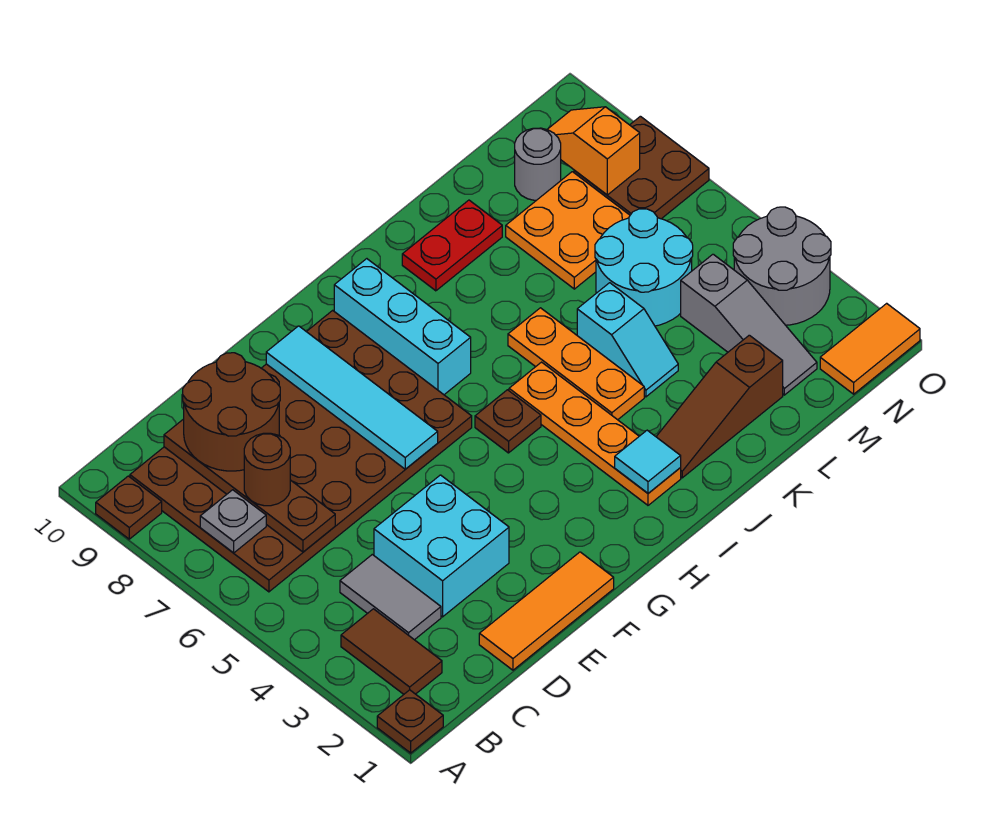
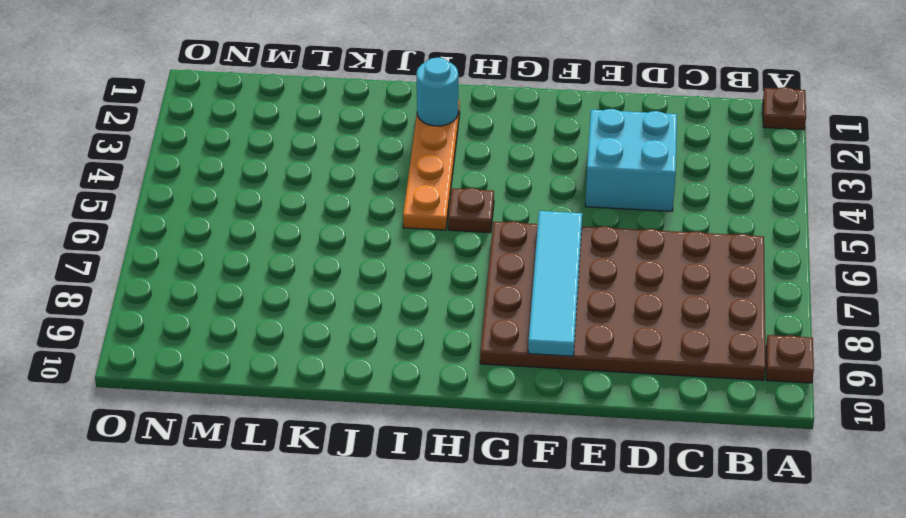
cyan 1x1 round brick [417,58,458,126] -> cyan 1x1 tile [615,430,681,493]
none -> brown 1x2 tile [341,609,442,694]
none -> grey 1x2 tile [340,555,441,640]
none -> orange 1x3 tile [479,552,614,670]

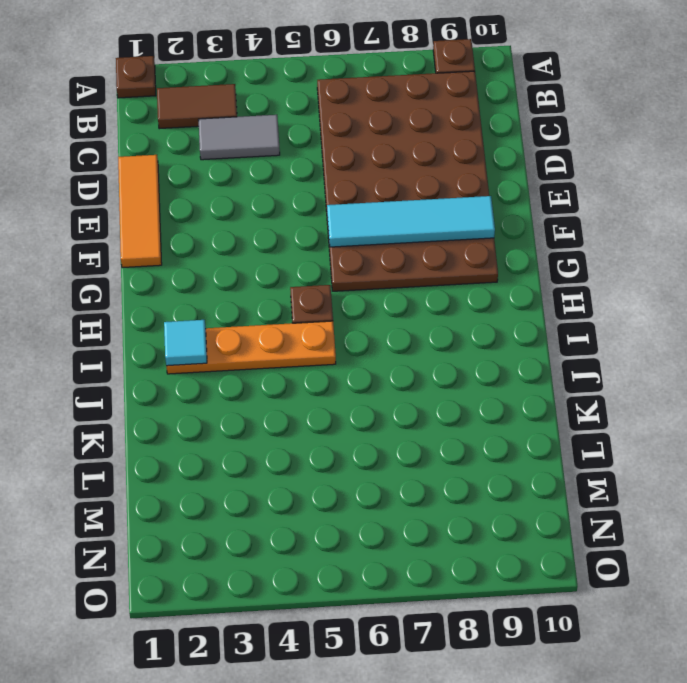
none -> cyan 2x2 brick [374,475,509,617]
none -> cyan 1x3 brick [334,259,471,395]
none -> brown 1x3 slope [656,335,783,478]

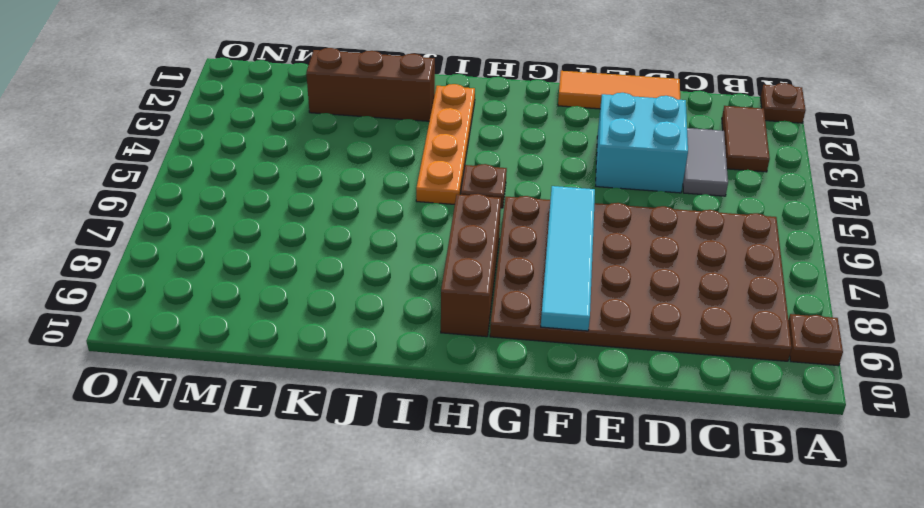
brown 1x3 brick [441,194,501,337] -> cyan 1x3 brick [334,259,471,395]
brown 1x3 brick [306,48,435,121] -> brown 1x3 slope [656,335,783,478]
none -> orange 1x3 plate [508,308,644,420]
none -> red 1x2 plate [402,200,502,291]
none -> cyan 1x2 slope [577,283,678,397]

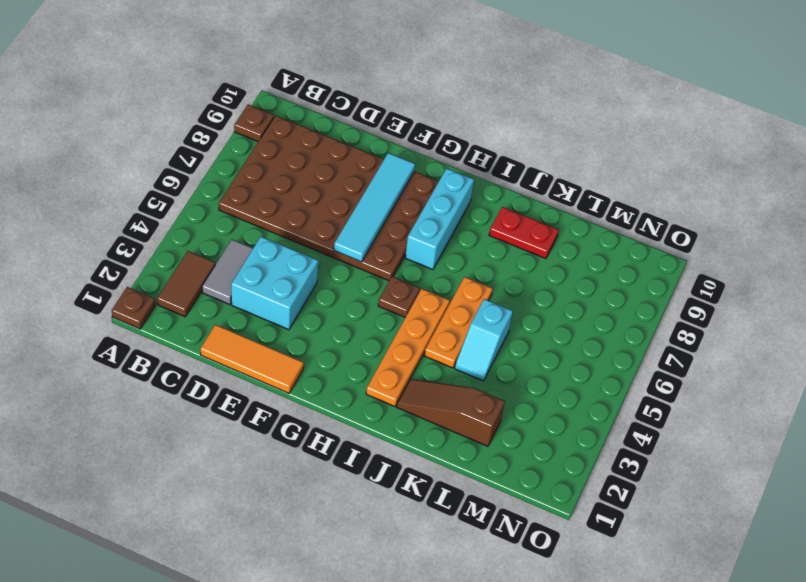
none -> cyan 2x2 round brick [595,209,693,326]
none -> orange 2x2 plate [506,172,630,289]
none -> grey 1x3 slope [681,254,817,395]

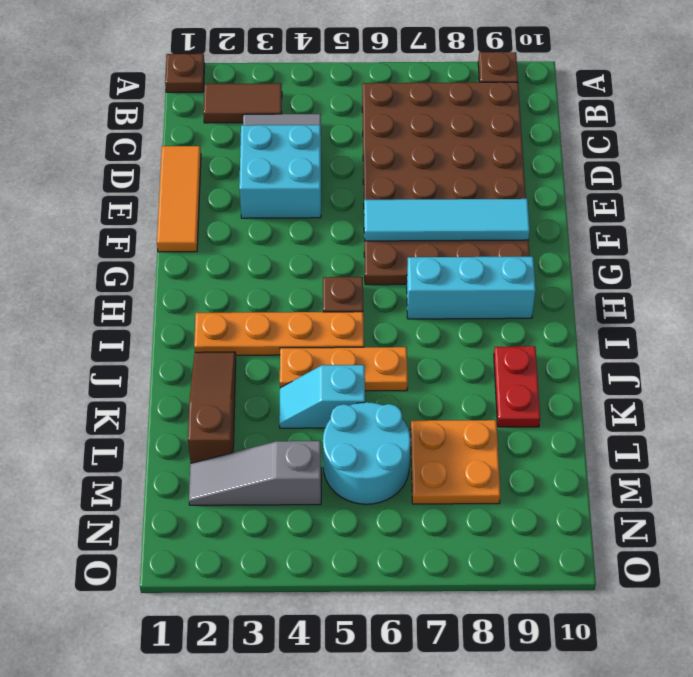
none -> grey 1x1 round brick [515,128,561,200]
none -> orange 1x2 tile [820,303,920,394]
none -> grey 2x2 round brick [733,207,831,325]

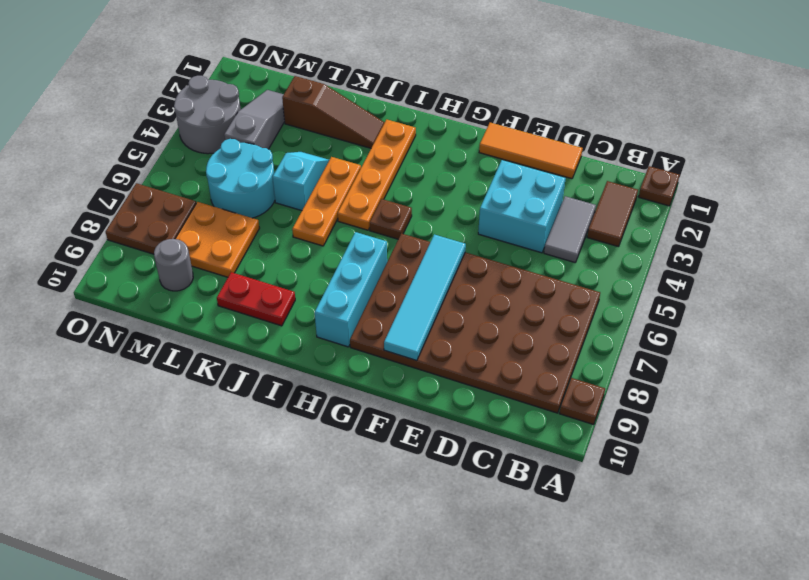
none -> orange 1x2 tile [820,303,920,394]
none -> grey 1x1 plate [200,490,266,553]
none -> brown 1x4 plate [164,419,335,552]

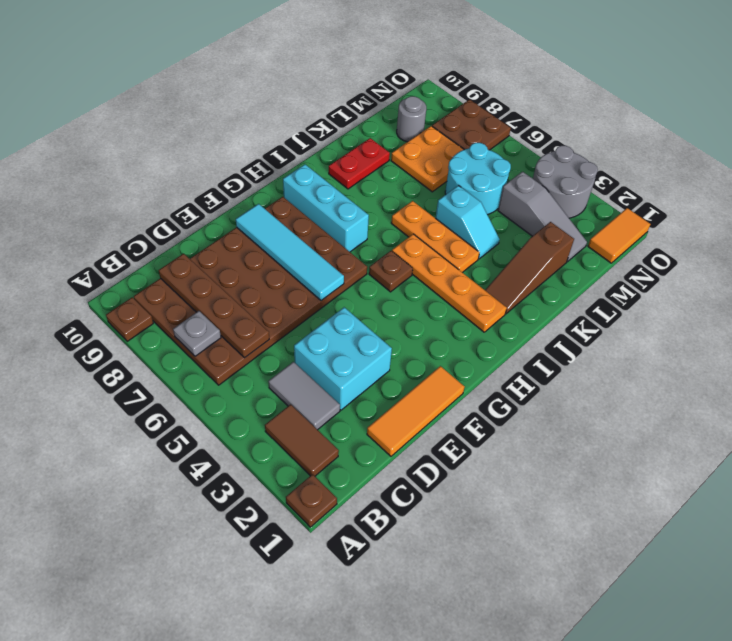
none -> cyan 1x1 tile [615,430,681,493]
none -> orange 1x2 slope [547,107,640,195]
none -> brown 1x1 round brick [244,433,290,506]

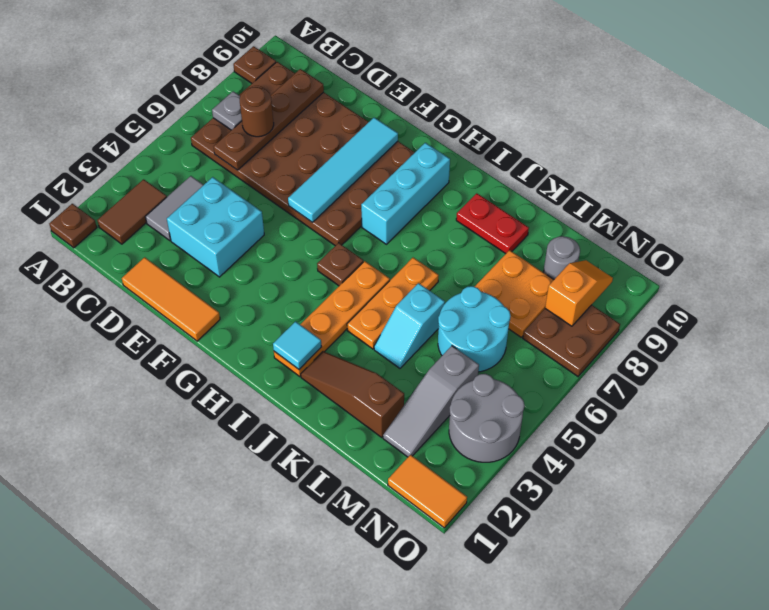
none -> brown 2x2 round brick [183,353,280,471]

